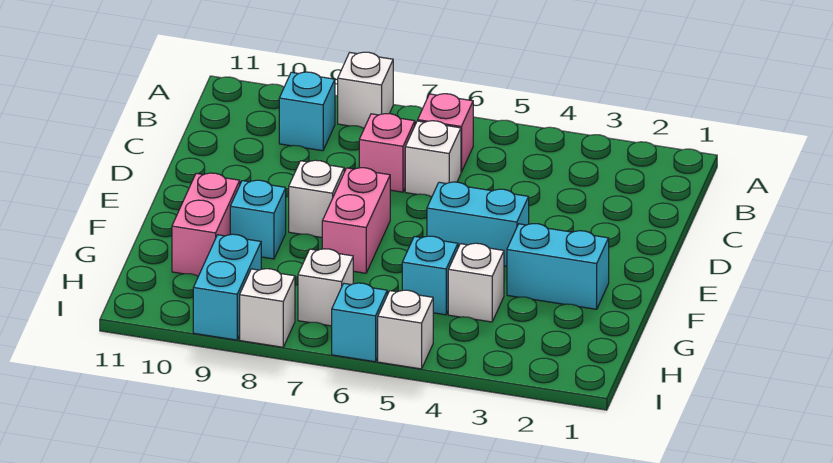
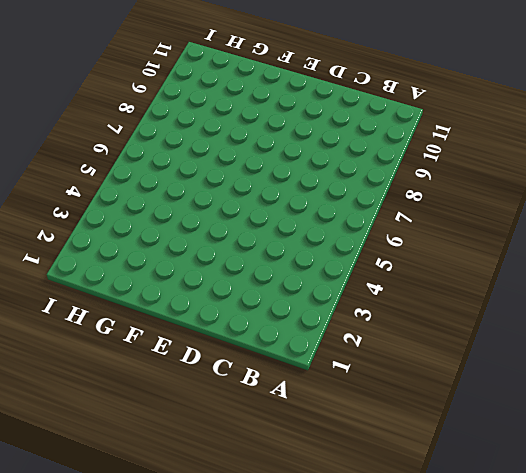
none -> white 1x1 brick [338,52,393,128]
none -> pink 1x1 brick [418,94,473,172]
none -> cyan 1x1 brick [279,72,335,151]

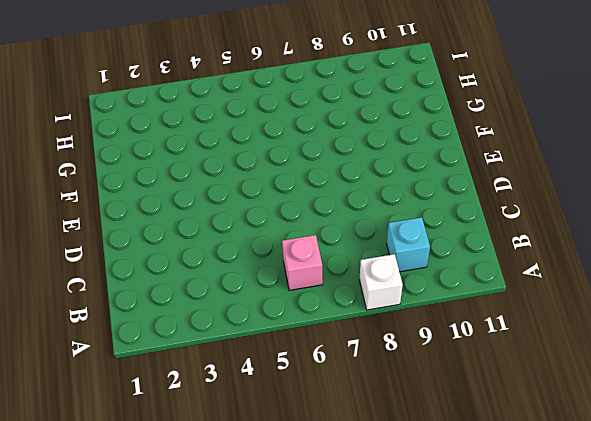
none -> white 1x1 brick [405,121,461,197]
none -> pink 1x1 brick [359,114,415,192]
none -> cyan 1x2 brick [427,182,529,266]

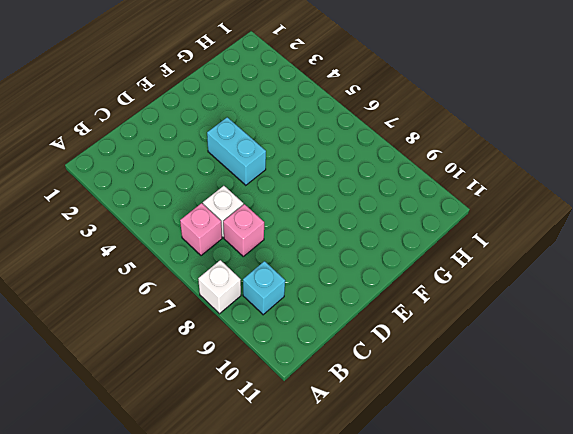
none -> pink 1x2 brick [322,168,390,273]
none -> white 1x1 brick [289,160,344,237]
none -> cyan 1x2 brick [507,224,609,309]

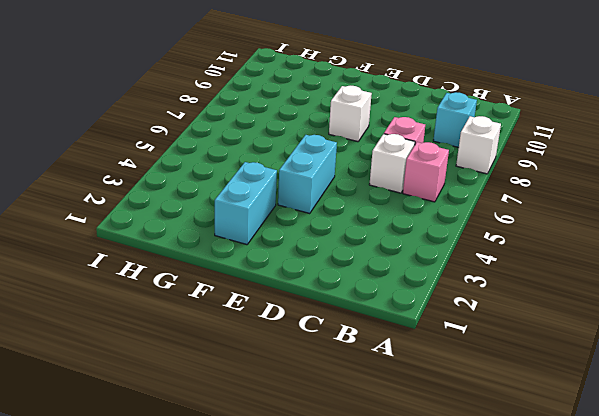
none -> pink 1x2 brick [322,168,390,273]
none -> cyan 1x1 brick [230,180,286,259]
none -> pink 1x2 brick [172,173,240,276]

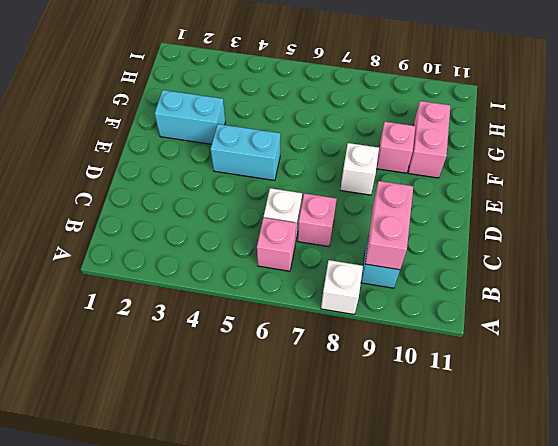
pink 1x2 brick [365,181,414,270] -> pink 1x2 brick moved to [322,168,390,273]
pink 1x1 brick [376,122,415,173] -> cyan 1x1 brick [230,180,286,259]
none -> white 1x1 brick [448,243,504,322]
none -> cyan 1x1 brick [402,236,458,315]
none -> white 1x1 brick [298,249,353,326]

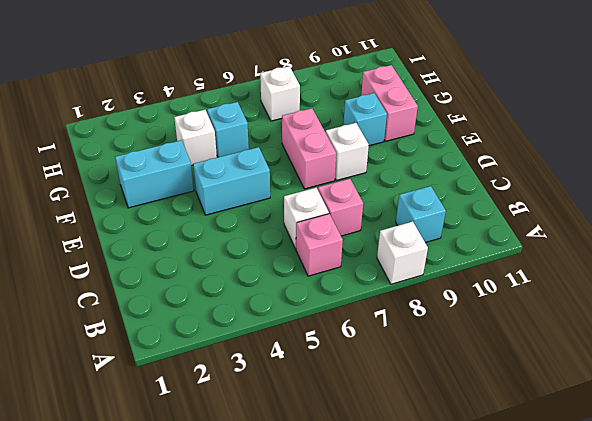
none -> cyan 1x2 brick [193,234,261,340]
none -> white 1x1 brick [378,290,433,369]
none -> cyan 1x1 brick [332,283,387,362]

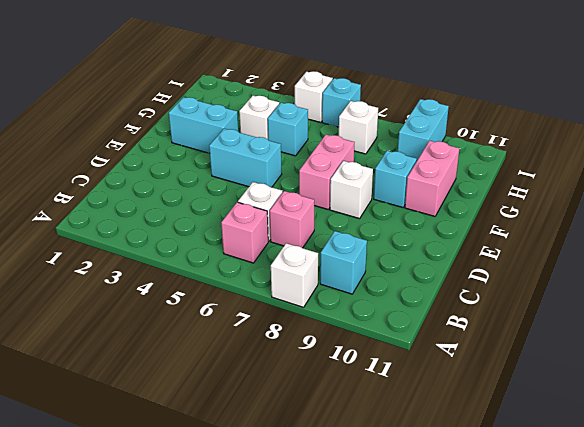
none -> white 1x1 brick [240,269,295,347]

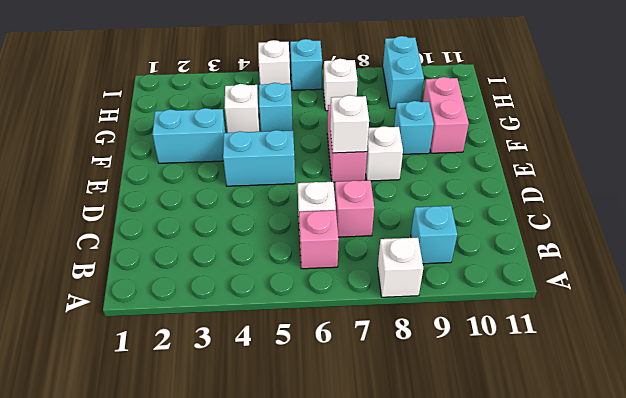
white 1x1 brick [330,95,369,153] -> white 1x1 brick moved to [240,269,295,347]

